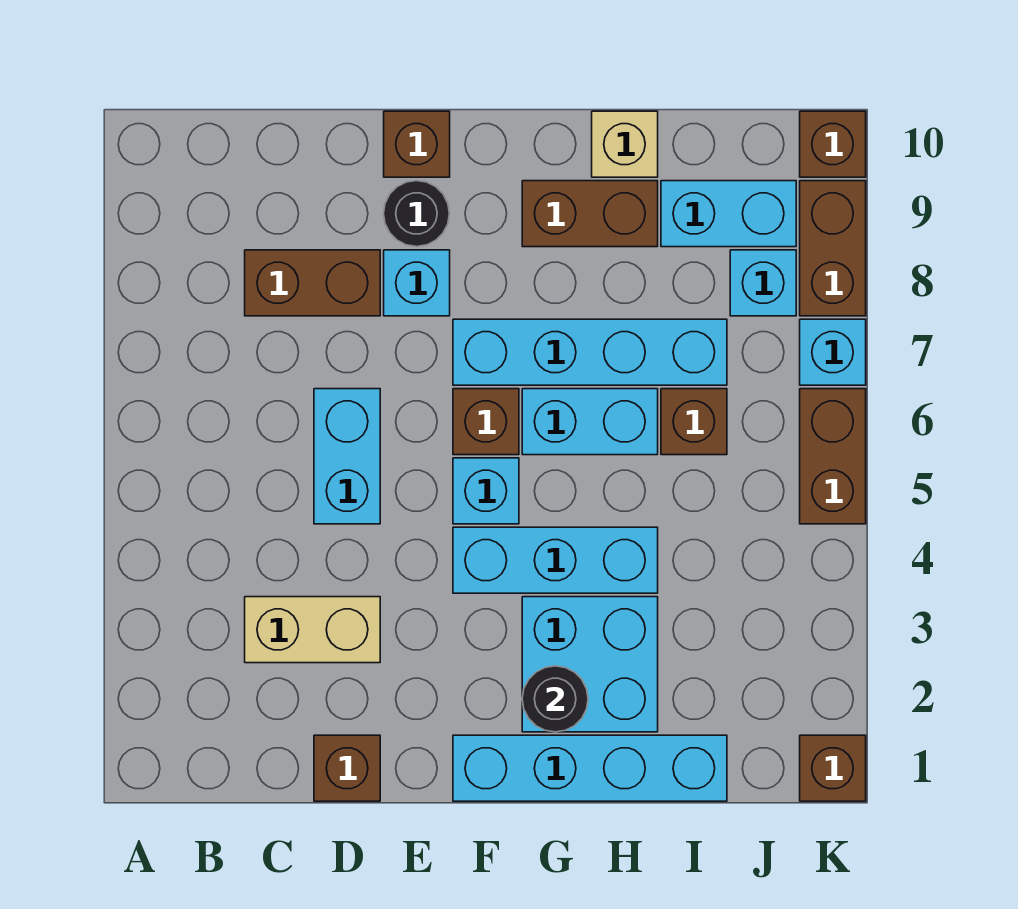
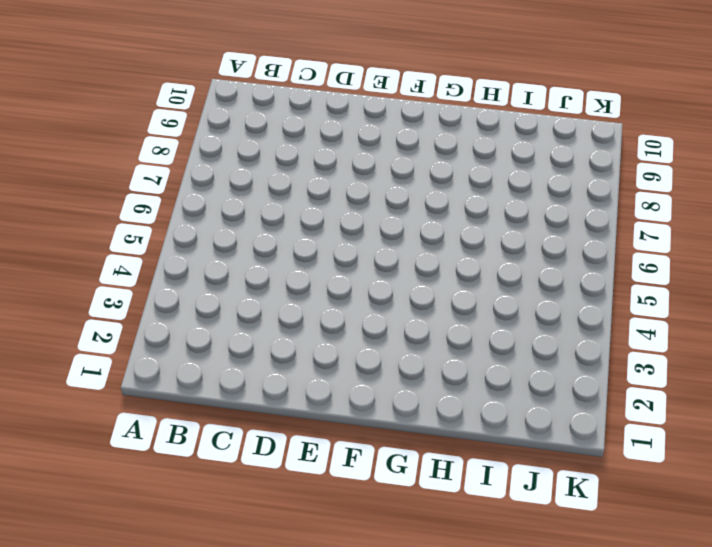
none -> tan 1x2 brick [245,597,380,663]
none -> brown 1x2 brick [245,250,380,316]
none -> brown 1x1 brick [314,735,380,801]

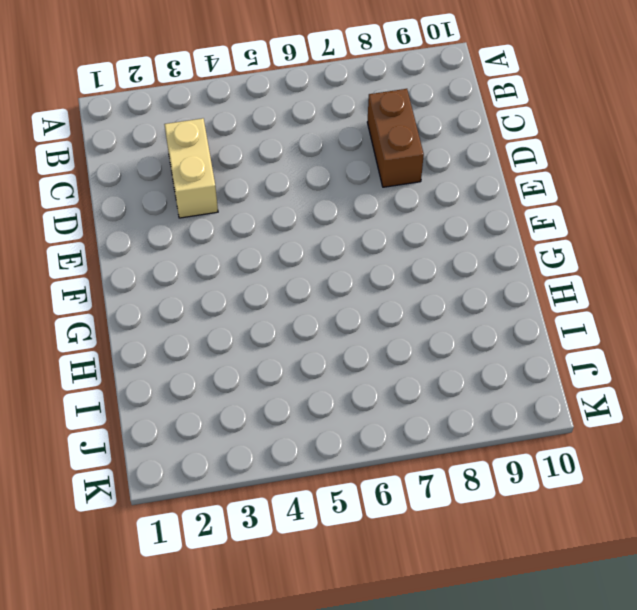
none -> brown 1x1 brick [314,735,380,801]
none -> cyan 1x2 brick [314,389,380,524]
none -> cyan 1x1 brick [384,250,450,316]

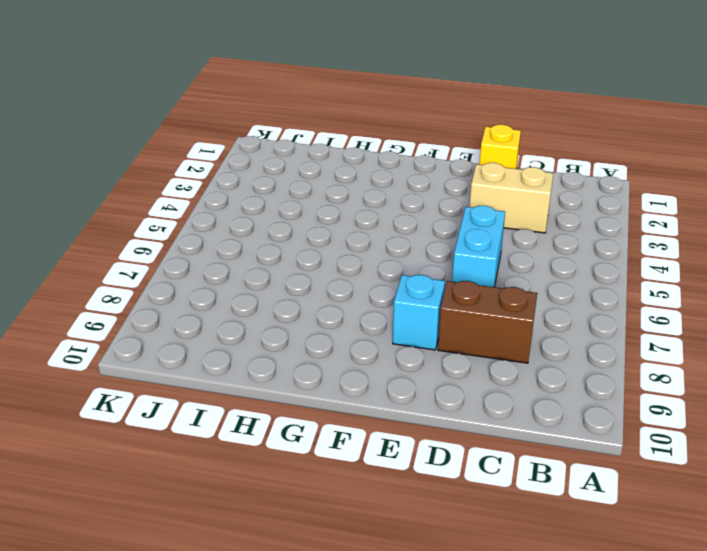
yellow 1x1 brick [479,125,521,169] -> brown 1x1 brick [314,735,380,801]
none -> black 1x1 round brick [384,181,449,247]
none -> brown 1x1 brick [384,111,450,177]
none -> cyan 1x4 brick [453,735,727,801]

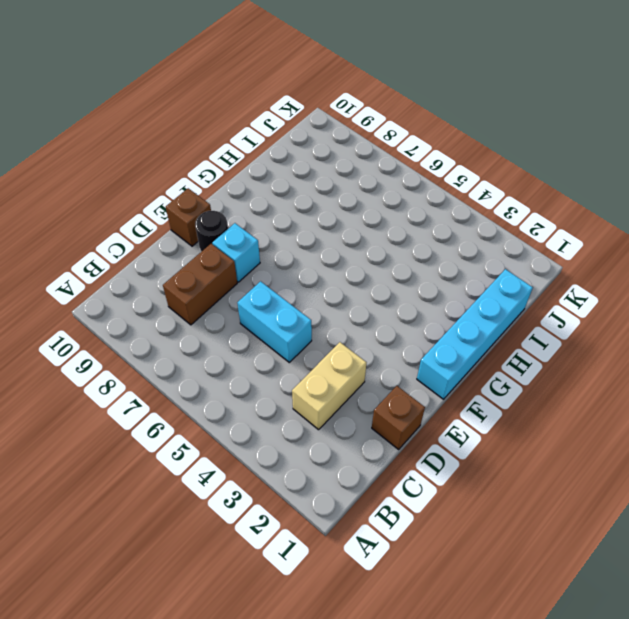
none -> cyan 1x3 brick [453,527,658,593]
none -> cyan 1x1 brick [453,458,519,524]
none -> brown 1x1 brick [453,389,519,455]

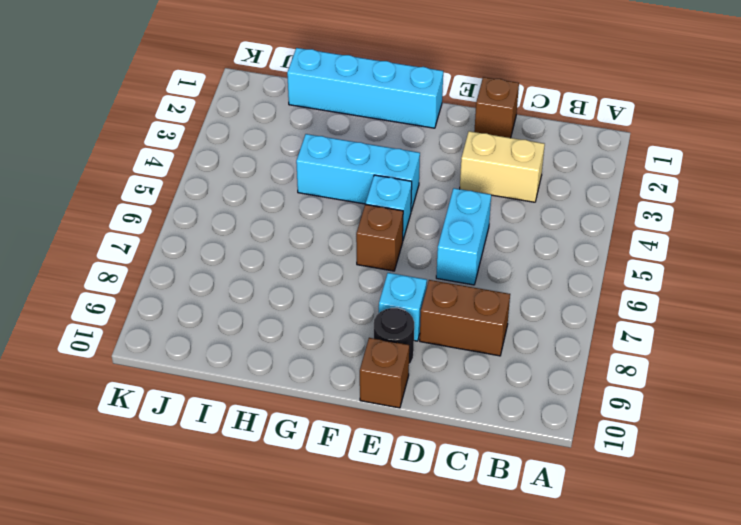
none -> cyan 1x4 brick [453,319,727,385]
none -> cyan 2x2 brick [522,597,658,732]
none -> cyan 1x2 brick [522,389,658,455]

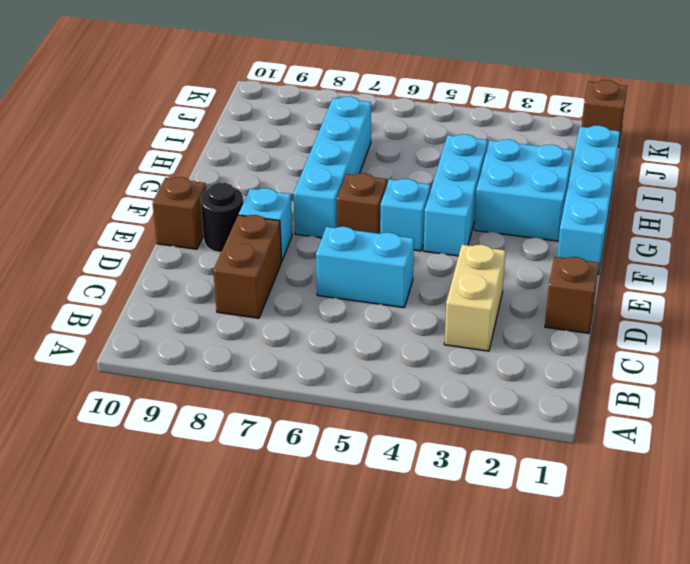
none -> cyan 1x2 brick [522,389,658,455]
none -> brown 1x2 brick [522,181,658,247]
none -> tan 1x1 brick [592,111,658,177]

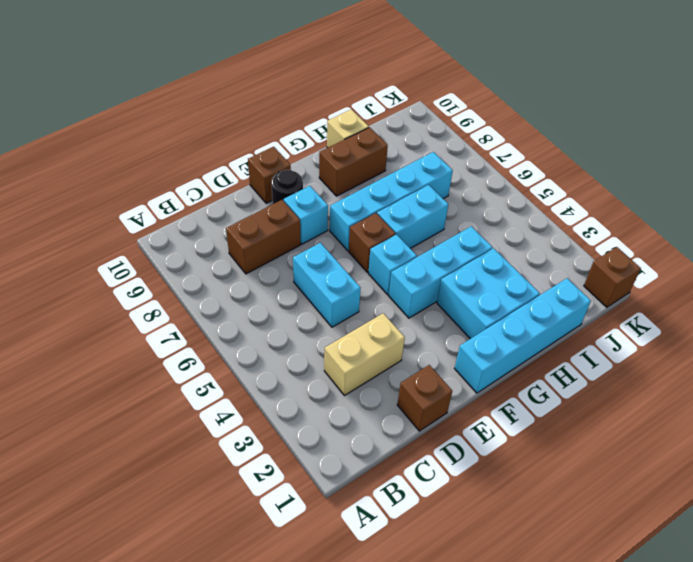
none -> brown 1x1 brick [661,389,727,455]
none -> cyan 1x2 brick [661,181,796,247]
none -> cyan 1x1 brick [730,250,796,316]

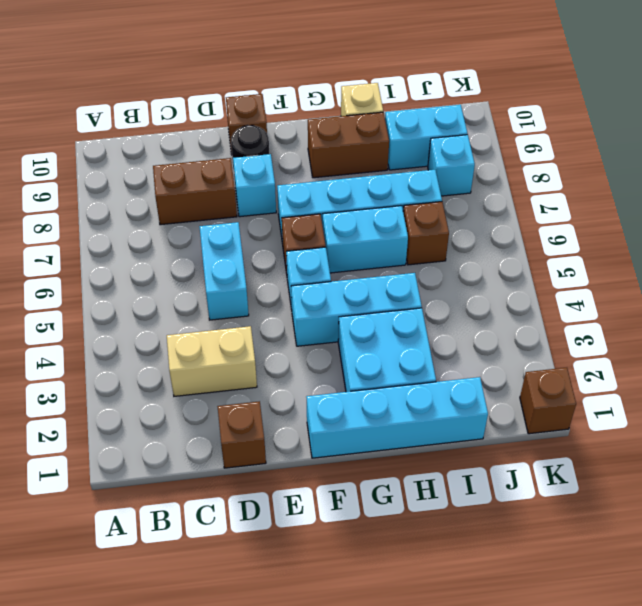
none -> brown 1x2 brick [800,389,866,524]
none -> cyan 1x1 brick [800,319,866,385]
none -> brown 1x2 brick [800,181,866,316]

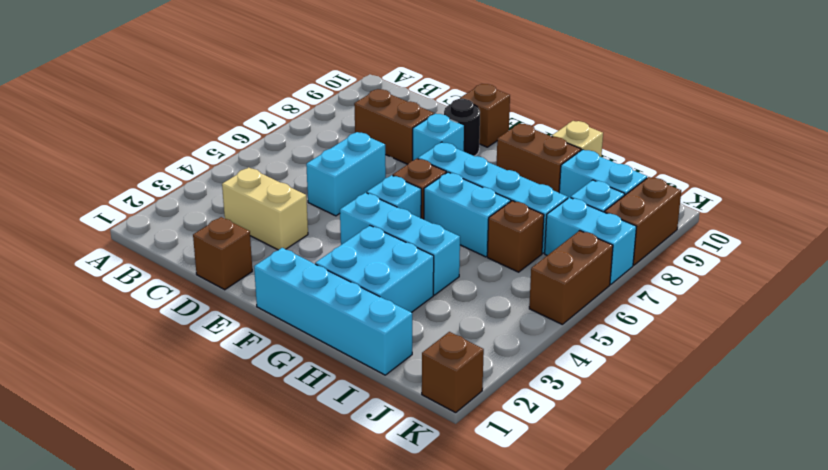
cyan 1x2 brick [545,197,636,284] -> cyan 1x1 brick [800,319,866,385]
none -> brown 1x1 brick [800,111,866,177]
none -> black 1x1 round brick [522,666,588,732]

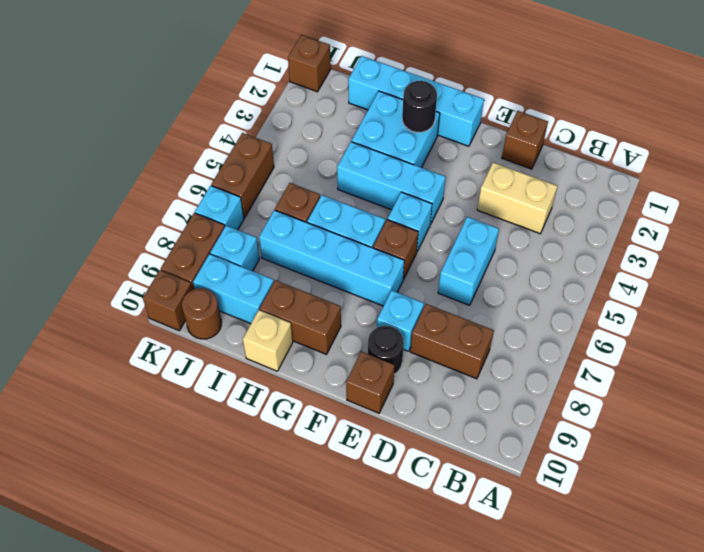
brown 1x1 round brick [182,288,221,339] -> none

